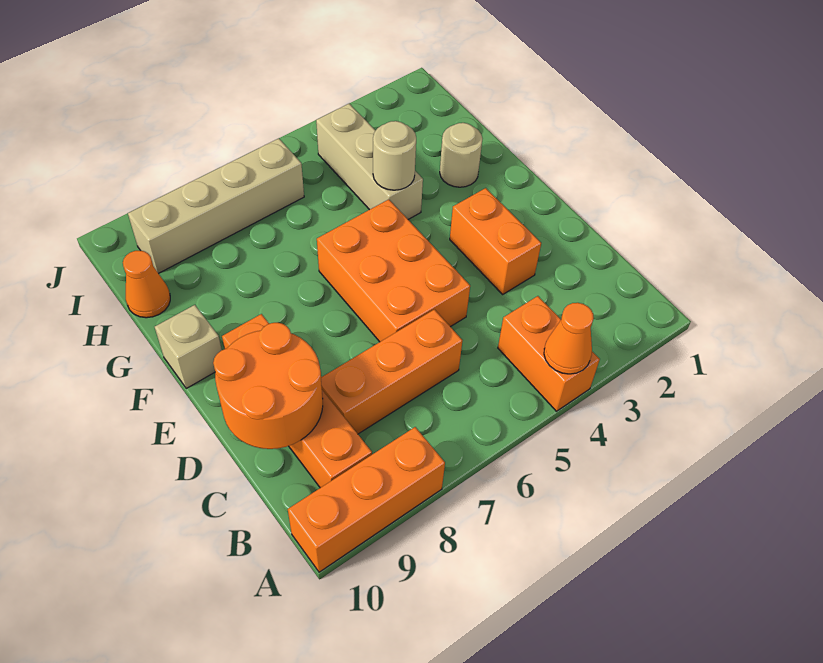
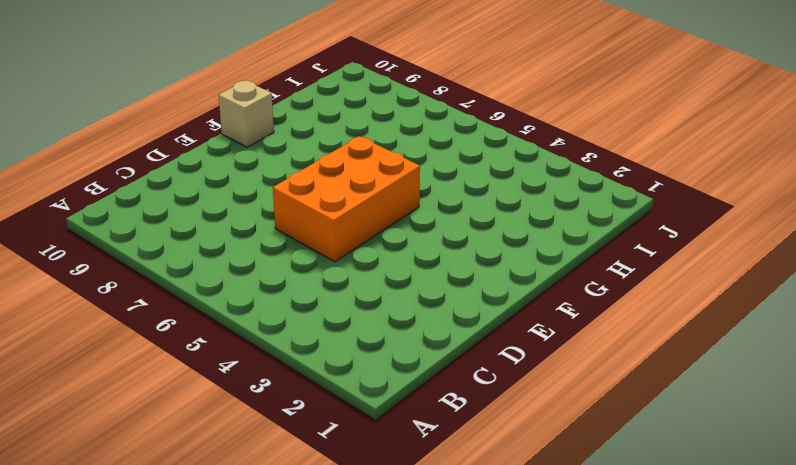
none -> orange 1x2 brick [498,296,600,411]
none -> orange 1x3 brick [288,427,445,572]
none -> orange 1x4 brick [222,314,372,488]

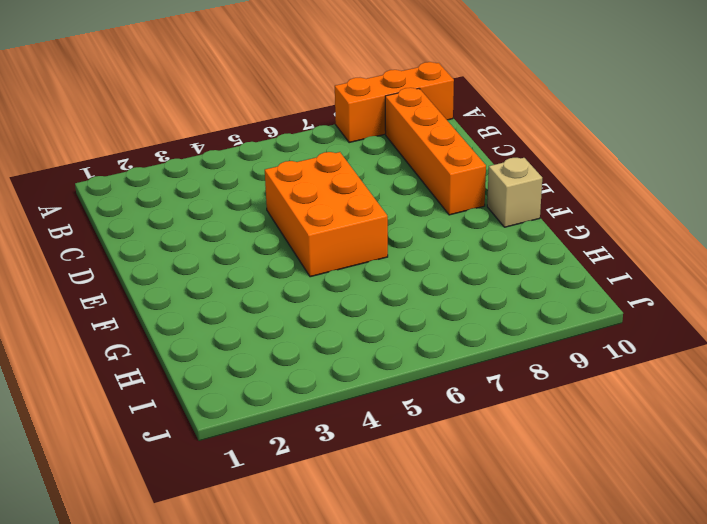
none -> orange 1x2 brick [498,296,600,411]
none -> orange 1x3 brick [321,309,462,434]
none -> orange 1x2 brick [450,188,541,294]

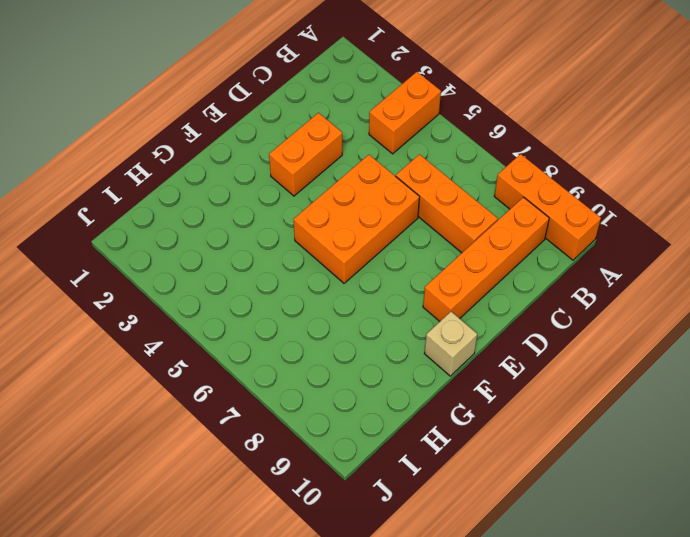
none -> tan 1x1 round brick [440,123,483,187]
none -> tan 1x3 brick [316,104,423,219]
none -> orange 1x1 cone [123,251,170,318]

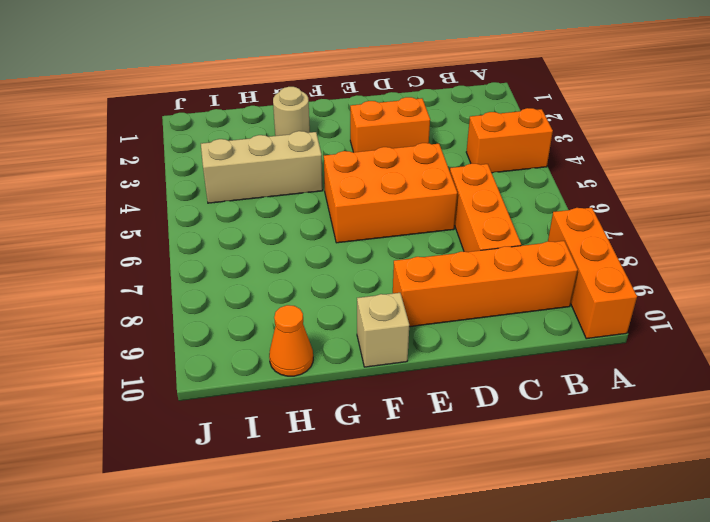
none -> tan 1x4 brick [128,138,304,273]
none -> orange 1x1 cone [544,303,594,374]
none -> orange 2x2 round brick [213,323,323,449]

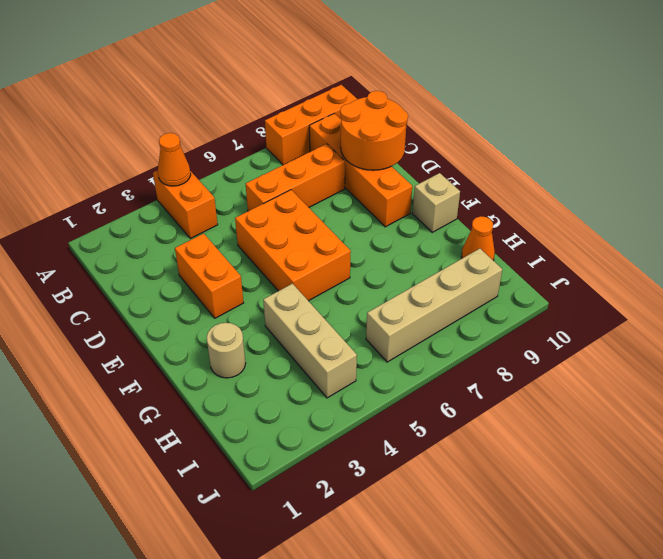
none -> tan 1x1 round brick [373,121,416,190]

